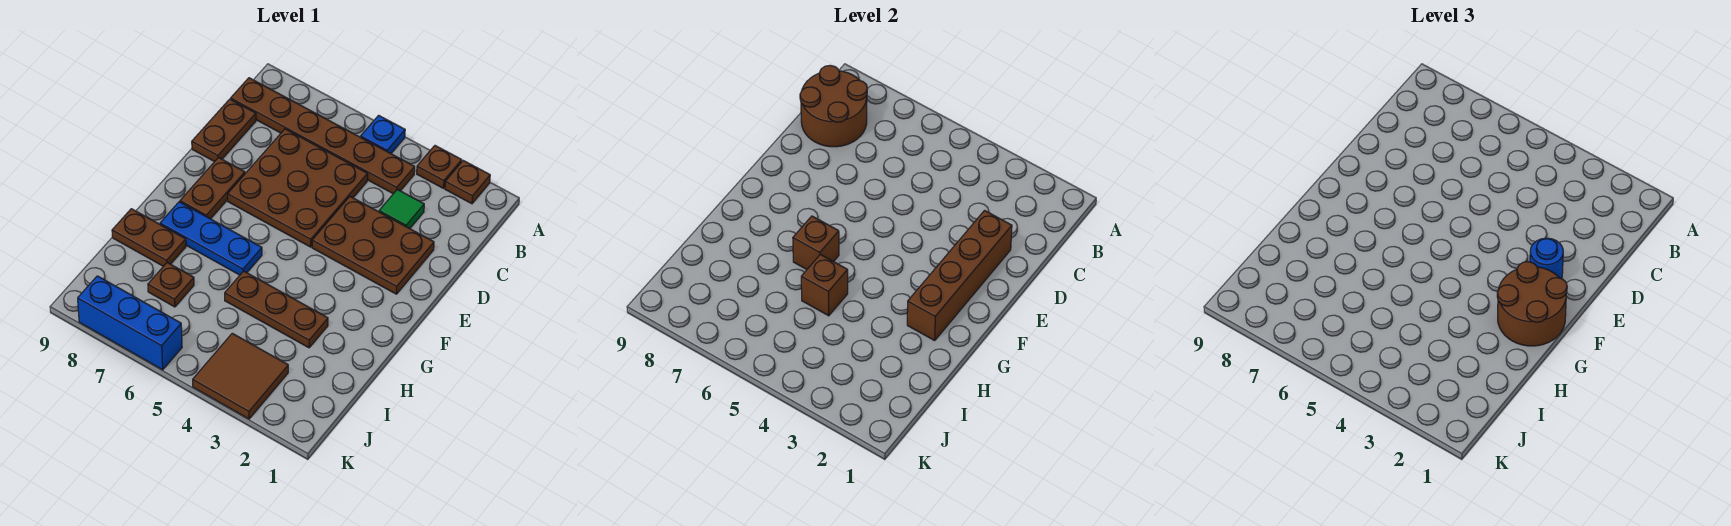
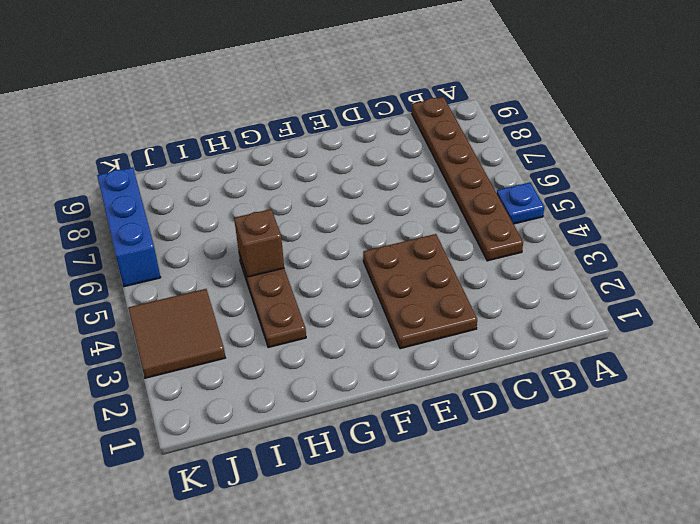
none -> brown 1x1 plate [445,161,490,204]
none -> brown 1x1 plate [417,146,462,188]
none -> green 1x1 tile [379,189,424,229]

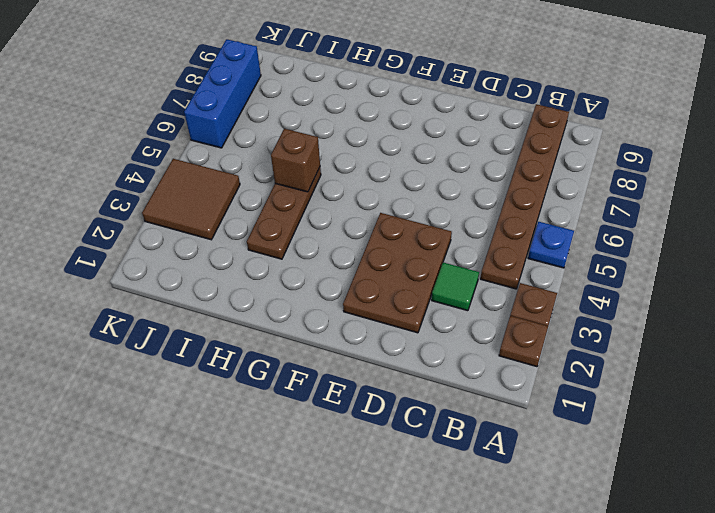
none -> brown 3x3 plate [228,129,368,247]
none -> brown 1x2 plate [192,99,256,162]
none -> brown 1x2 plate [180,158,245,219]

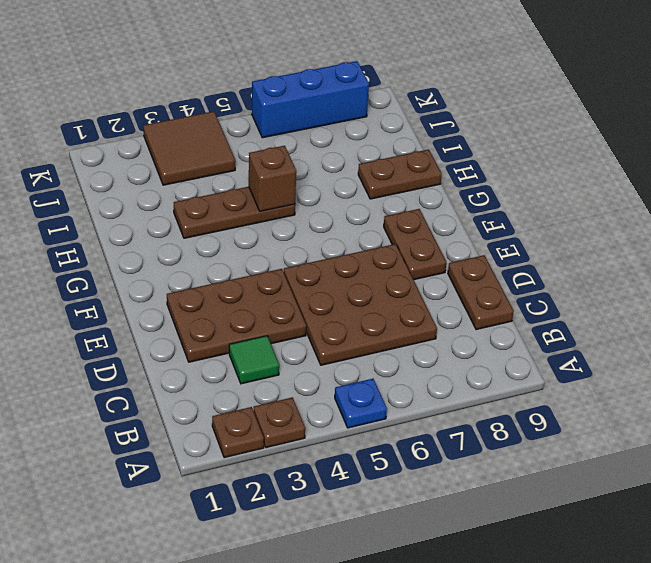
none -> brown 1x6 plate [231,78,415,194]
none -> blue 1x3 plate [160,202,262,275]
none -> brown 1x1 plate [148,263,194,307]

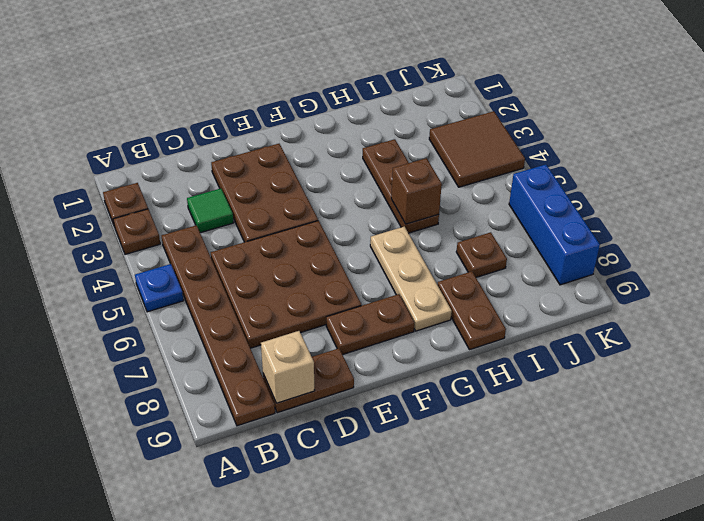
tan 1x1 brick [261,331,315,403] -> brown 2x2 round brick [800,65,867,147]
tan 1x3 plate [370,226,452,331] -> blue 1x3 plate [160,202,262,275]
none -> brown 1x4 brick [907,211,1012,340]
none -> brown 1x1 brick [793,216,839,269]
none -> blue 1x1 round brick [1530,238,1563,279]

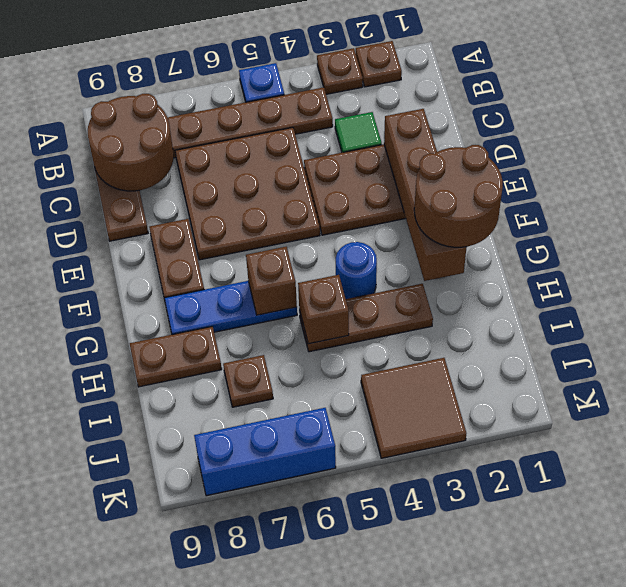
blue 1x1 round brick [336,242,377,299] -> blue 1x1 round brick moved to [1530,238,1563,279]

